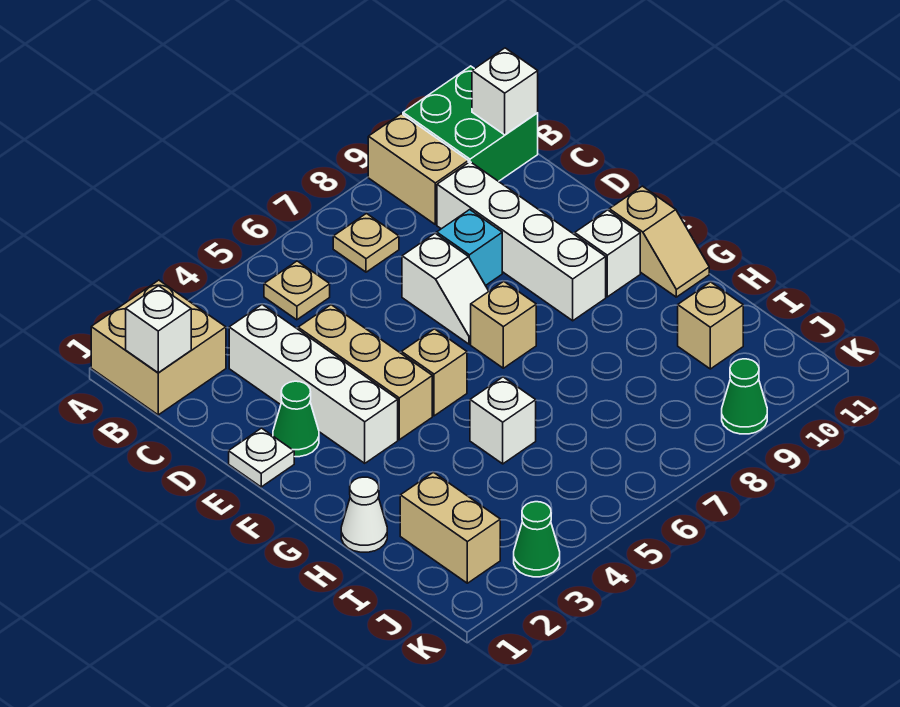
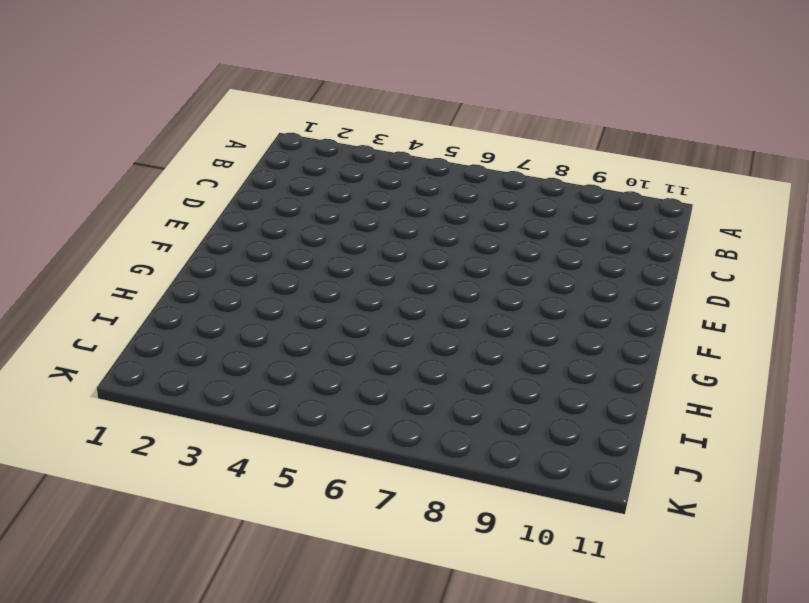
none -> tan 2x2 brick [91,280,226,415]
none -> tan 1x2 brick [368,114,468,225]
none -> green 2x2 brick [403,66,538,181]

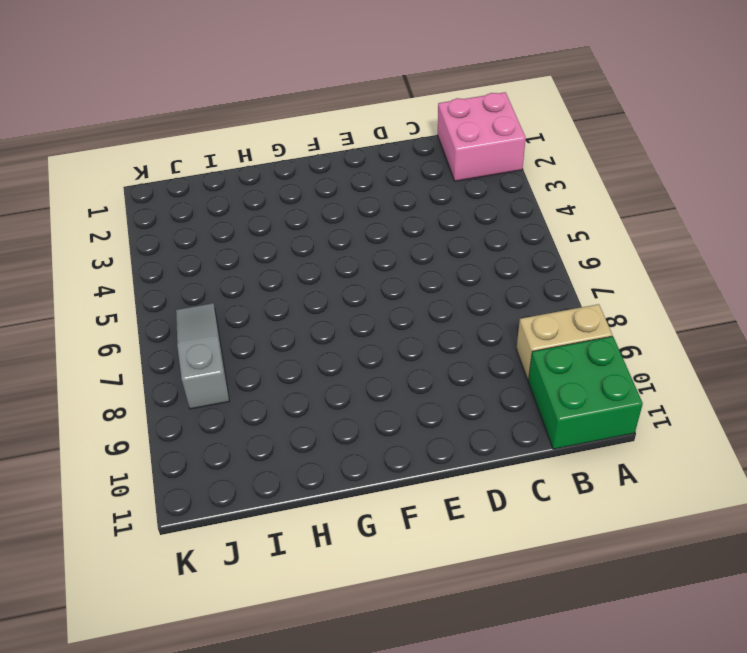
pink 2x2 brick [438,92,526,181] -> tan 2x2 brick [91,280,226,415]
grey 1x3 slope [176,303,229,409] -> none
none -> tan 1x1 plate [264,261,330,320]
none -> tan 1x1 plate [333,213,399,272]
none -> white 1x4 brick [229,305,398,463]

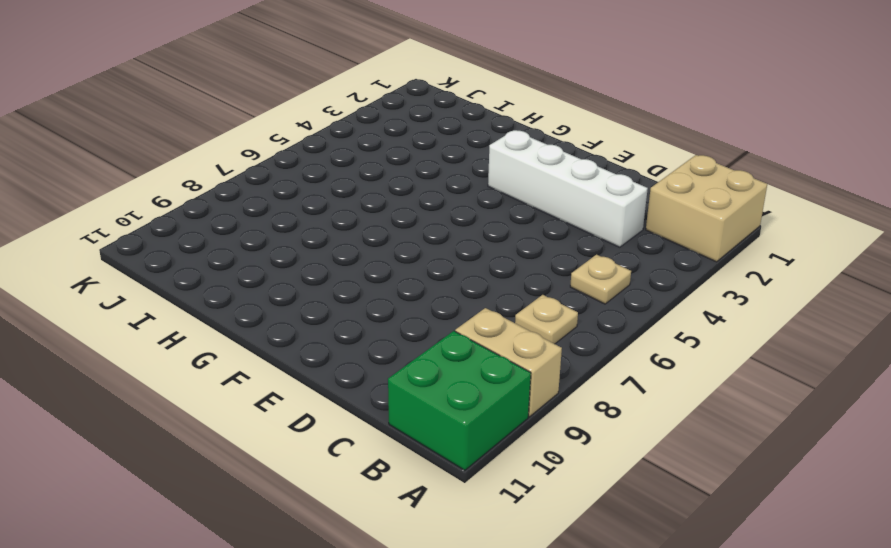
none -> white 1x4 brick [437,162,606,321]
none -> tan 1x3 brick [298,305,432,440]
none -> white 1x2 slope [402,233,489,344]

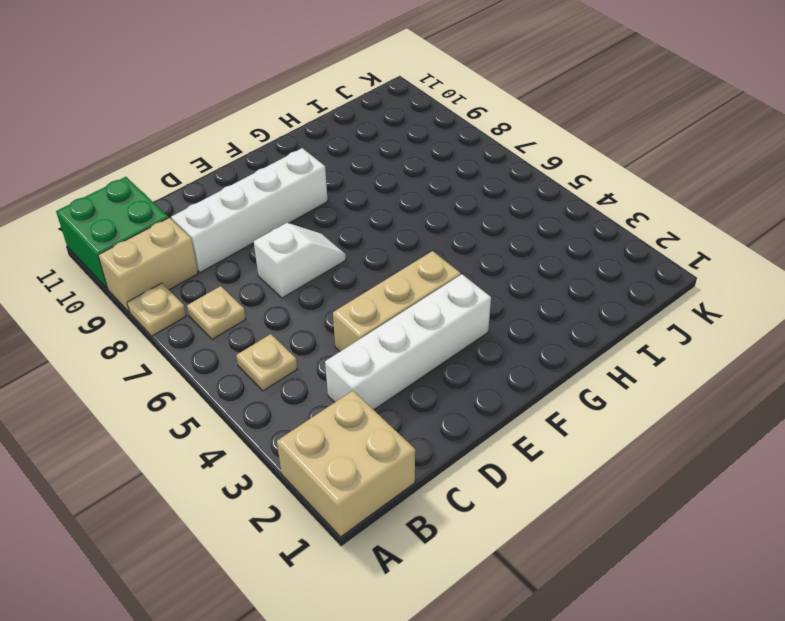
tan 1x1 plate [127,283,186,336] -> none
none -> cyan 1x1 brick [437,210,502,285]
none -> white 1x1 plate [229,428,294,487]
none -> green 1x1 cone [273,381,319,457]

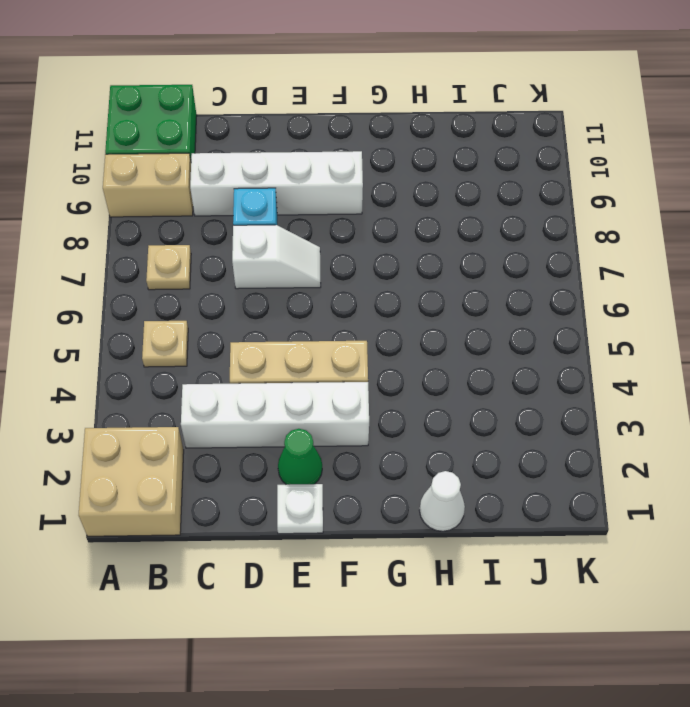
none -> tan 1x1 brick [401,329,467,416]
none -> tan 1x1 brick [471,281,536,368]
none -> white 1x1 brick [575,210,640,297]

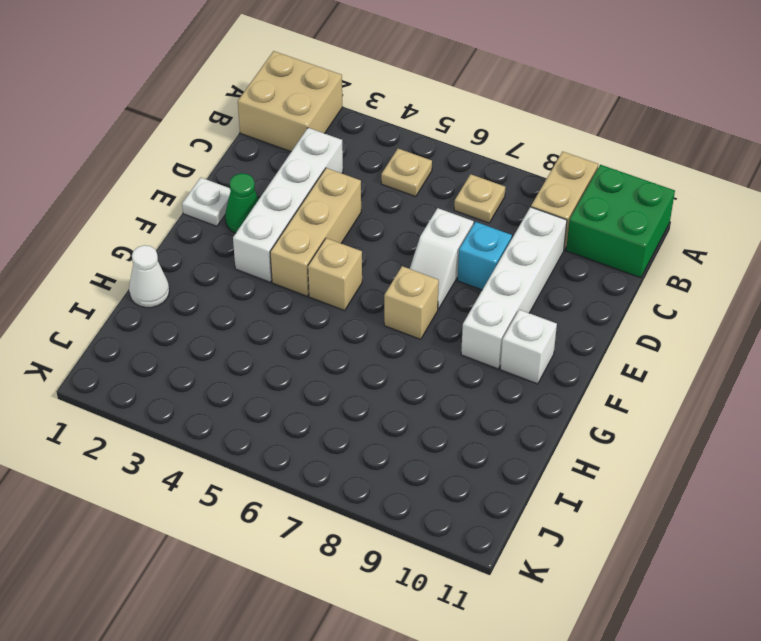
none -> tan 1x2 slope [609,186,709,297]
none -> white 1x1 brick [470,377,536,464]
none -> tan 1x2 brick [400,472,500,583]

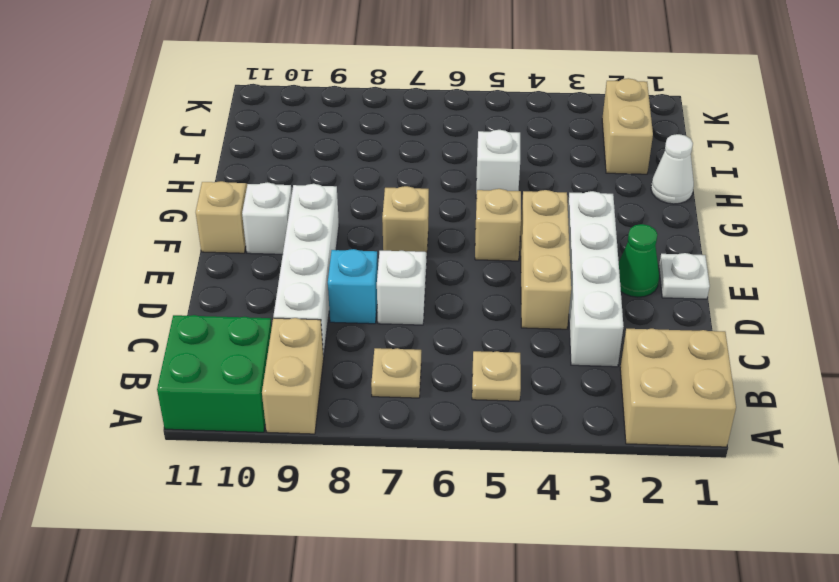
none -> tan 1x1 brick [678,282,743,369]
none -> green 1x1 cone [514,502,560,577]
none -> green 1x1 cone [722,359,767,434]

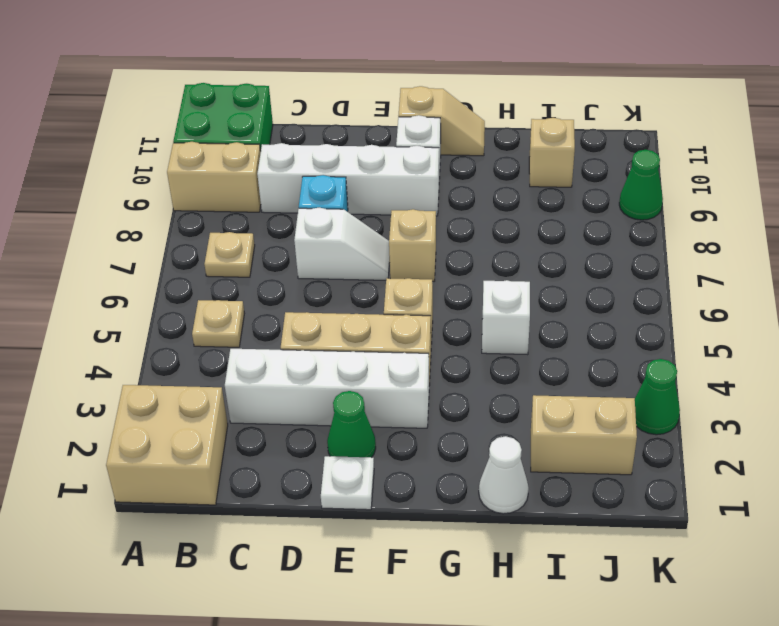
none -> white 1x1 brick [126,286,191,373]
none -> white 1x1 brick [472,48,538,135]

